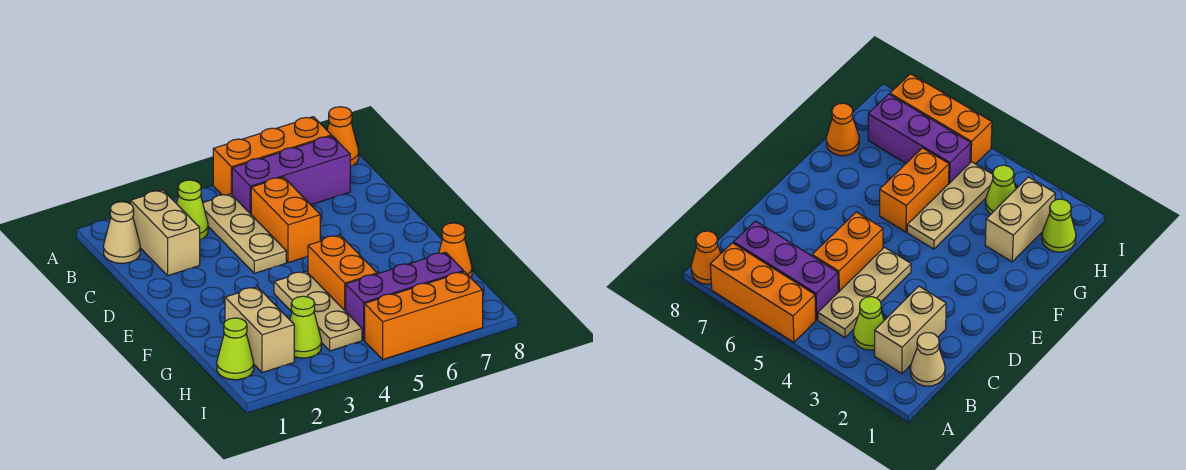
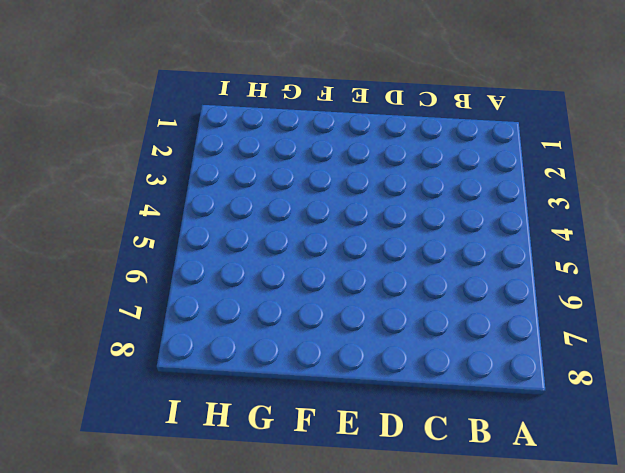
none -> orange 1x3 brick [213,117,331,195]
none -> orange 1x1 cone [327,107,359,167]
none -> tan 1x1 cone [104,202,140,263]

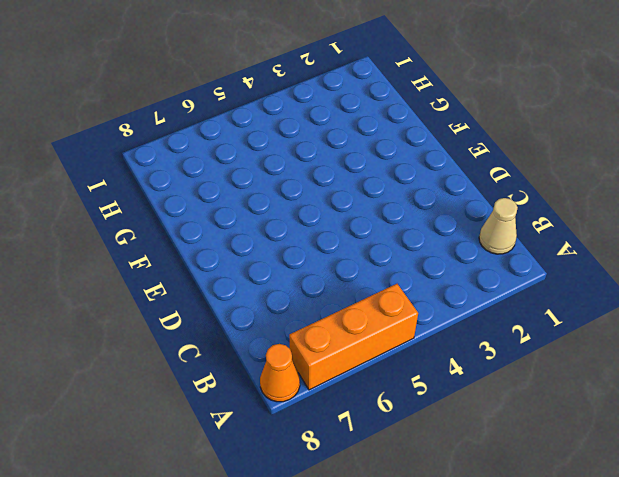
none -> tan 1x2 brick [131,190,200,276]
none -> lime 1x1 cone [177,180,208,240]
none -> tan 1x3 plate [203,194,286,273]

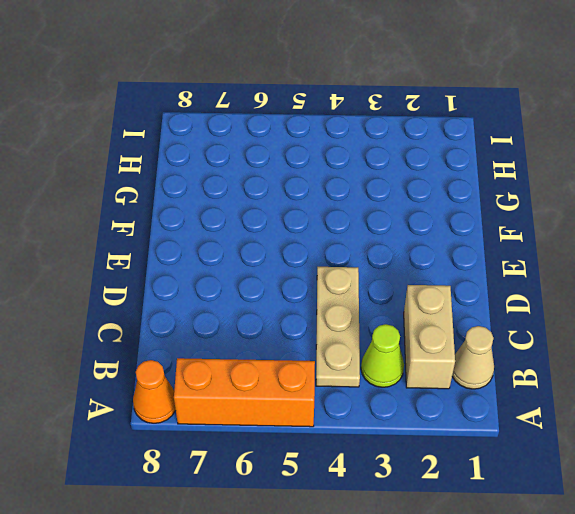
none -> purple 1x3 brick [232,136,350,214]
none -> orange 1x2 brick [251,177,320,263]
none -> tan 1x3 plate [274,271,362,351]

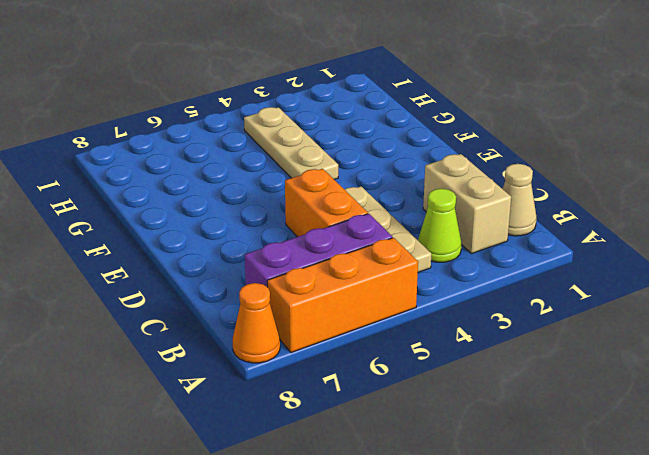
none -> orange 1x2 brick [308,235,377,311]
none -> tan 1x2 brick [225,287,294,373]
none -> orange 1x1 cone [439,223,472,278]

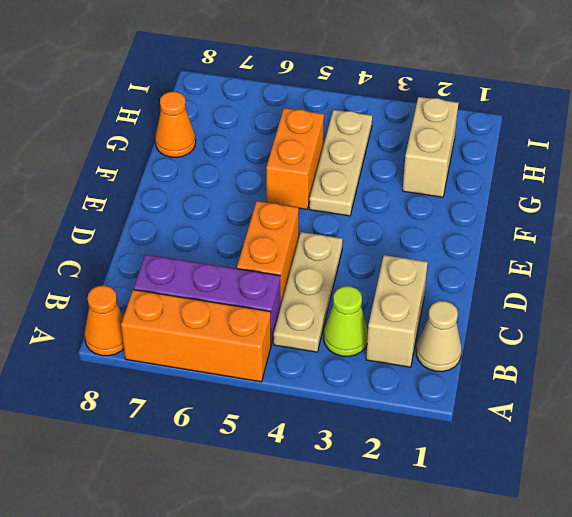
none -> lime 1x1 cone [217,318,254,380]
none -> lime 1x1 cone [290,296,321,358]
none -> purple 1x3 brick [346,252,464,340]

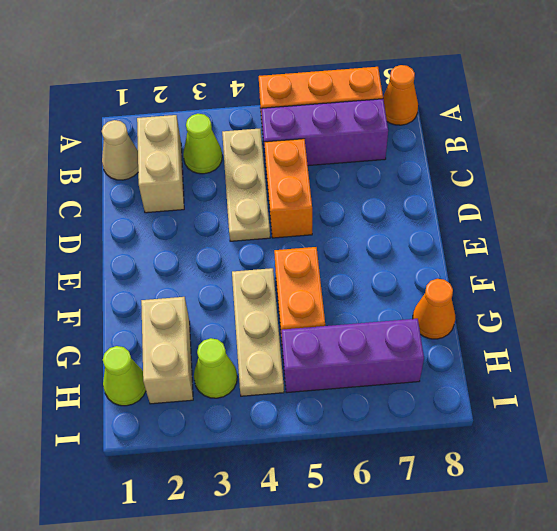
none -> orange 1x3 brick [365,272,483,359]

